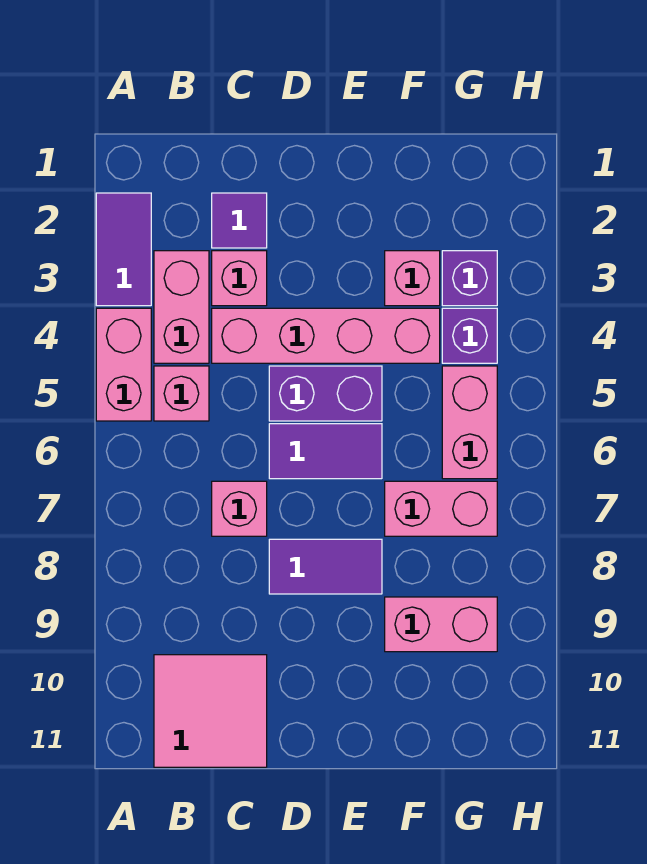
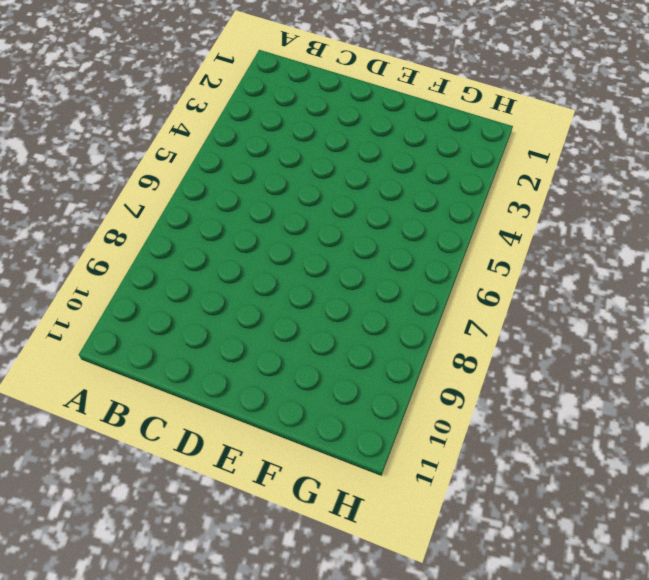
none -> purple 1x2 tile [96,193,151,306]
none -> pink 1x2 brick [96,308,151,421]
none -> pink 1x2 brick [154,251,209,363]

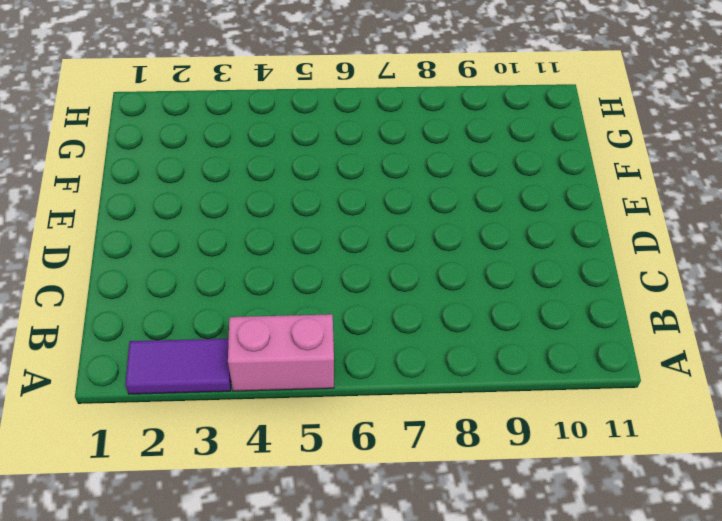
none -> pink 1x2 brick [154,251,209,363]
none -> pink 1x1 brick [154,366,209,421]
none -> pink 2x2 tile [154,655,267,767]

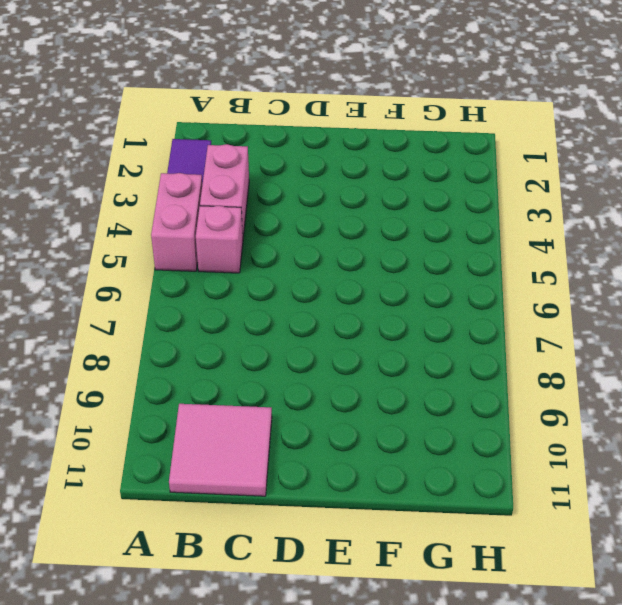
none -> purple 1x1 tile [212,193,267,248]
none -> pink 1x1 brick [212,251,267,306]
none -> pink 1x4 brick [212,308,440,363]

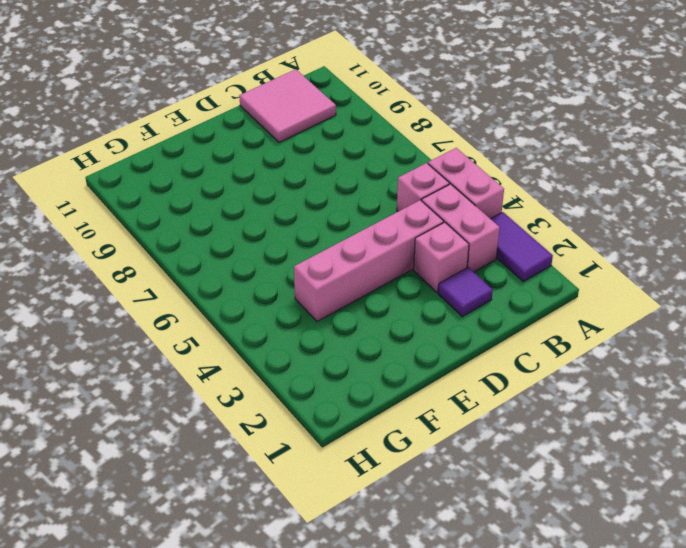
none -> pink 1x1 brick [212,481,267,536]
none -> purple 1x2 brick [269,366,382,421]
none -> purple 1x2 tile [269,424,382,479]

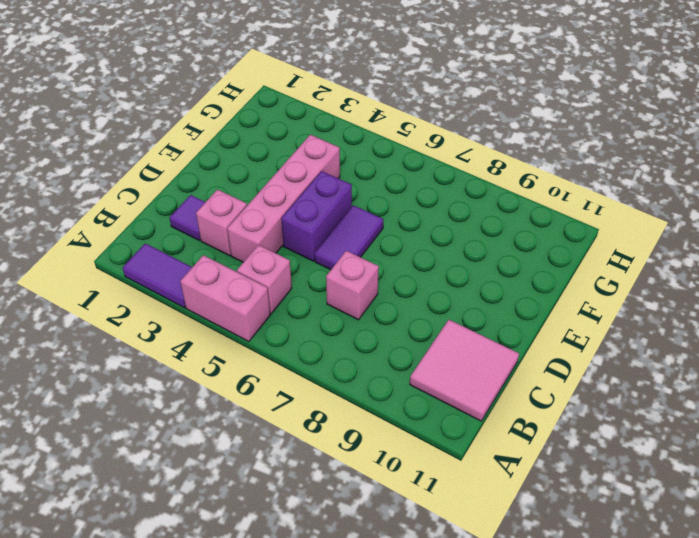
none -> pink 1x2 brick [154,251,209,363]
none -> purple 1x2 tile [269,539,382,594]
none -> pink 1x1 brick [385,251,440,306]

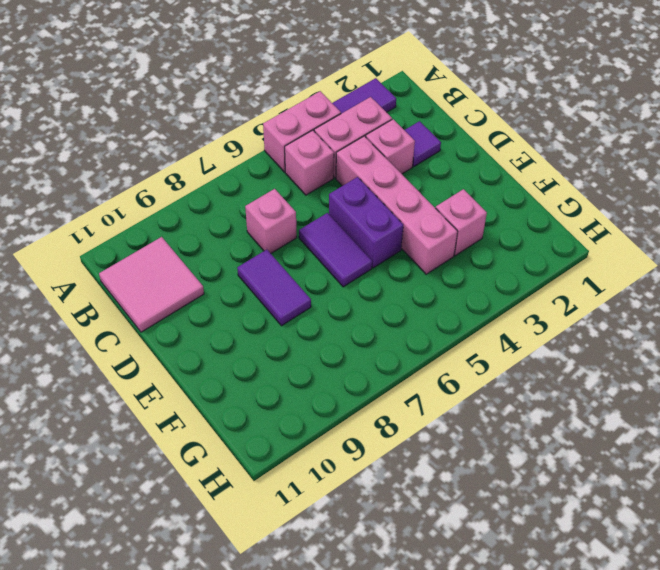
none -> pink 1x2 brick [385,481,497,536]
none -> pink 1x2 brick [385,597,497,652]
none -> purple 1x1 brick [442,251,497,306]

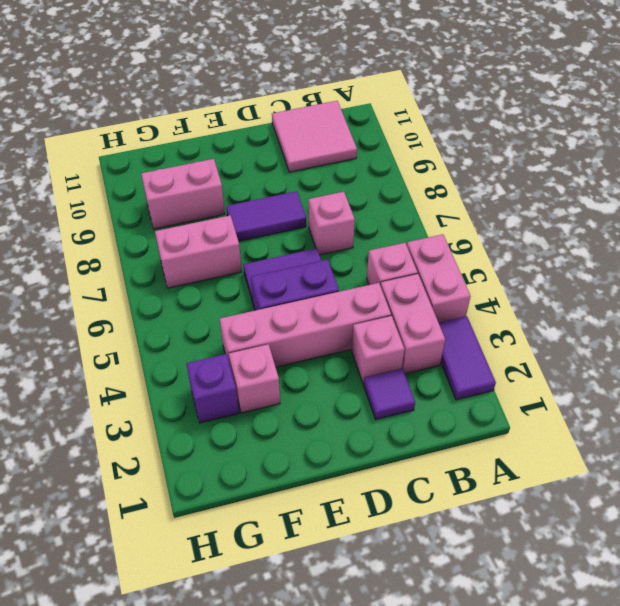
none -> purple 1x1 brick [442,308,497,363]
none -> pink 1x2 brick [442,366,497,479]

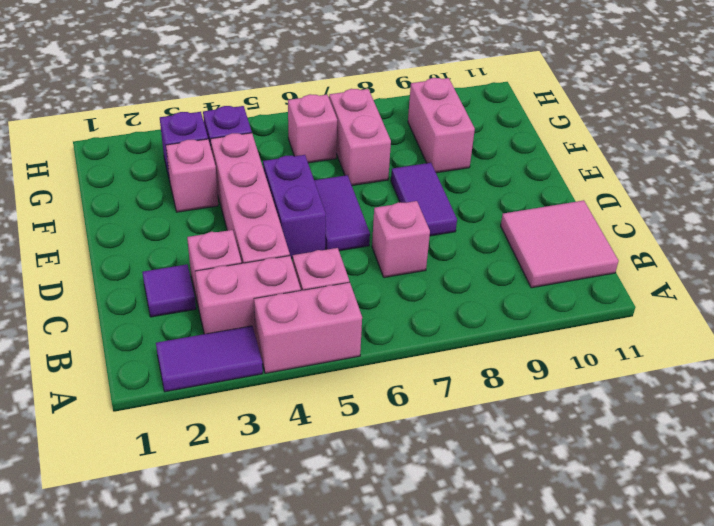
pink 1x1 brick [288,94,337,163] -> pink 1x2 brick [442,366,497,479]

